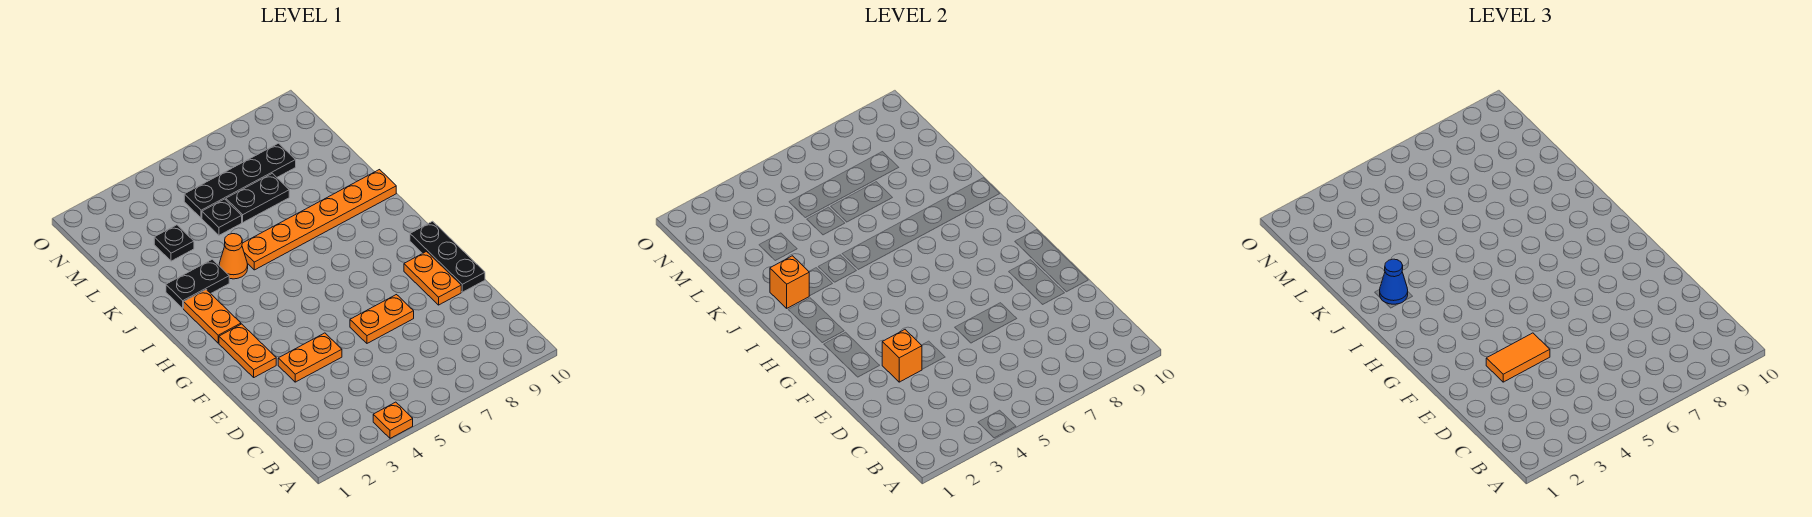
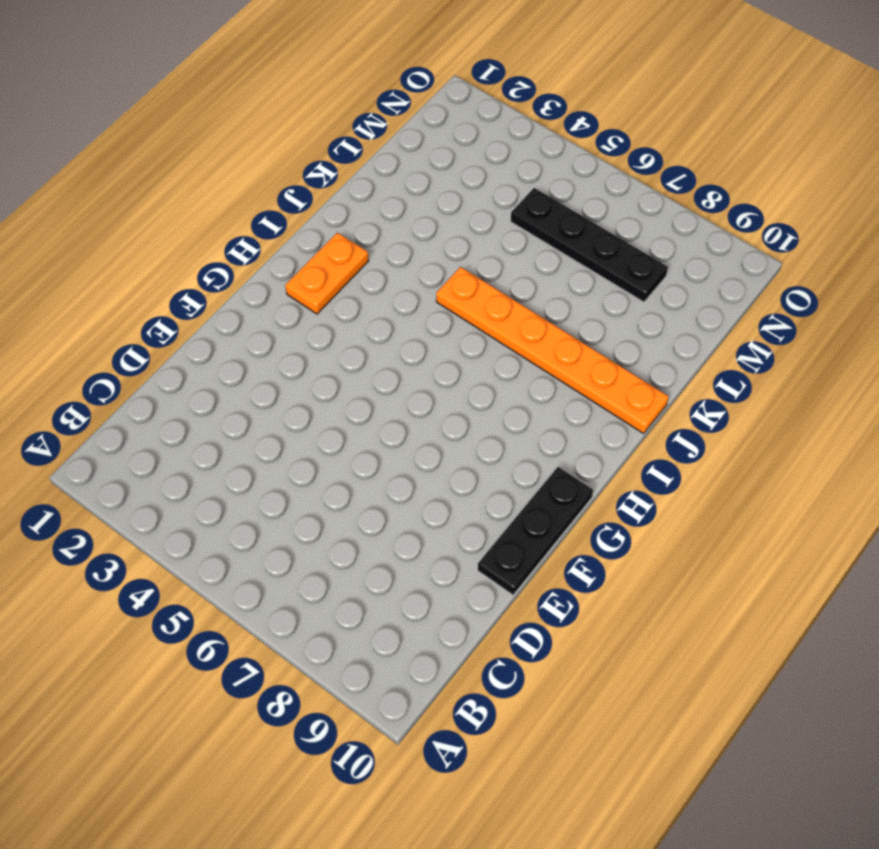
none -> orange 1x1 plate [373,402,413,438]
none -> orange 1x2 plate [278,333,342,382]
none -> orange 1x2 plate [350,295,414,343]

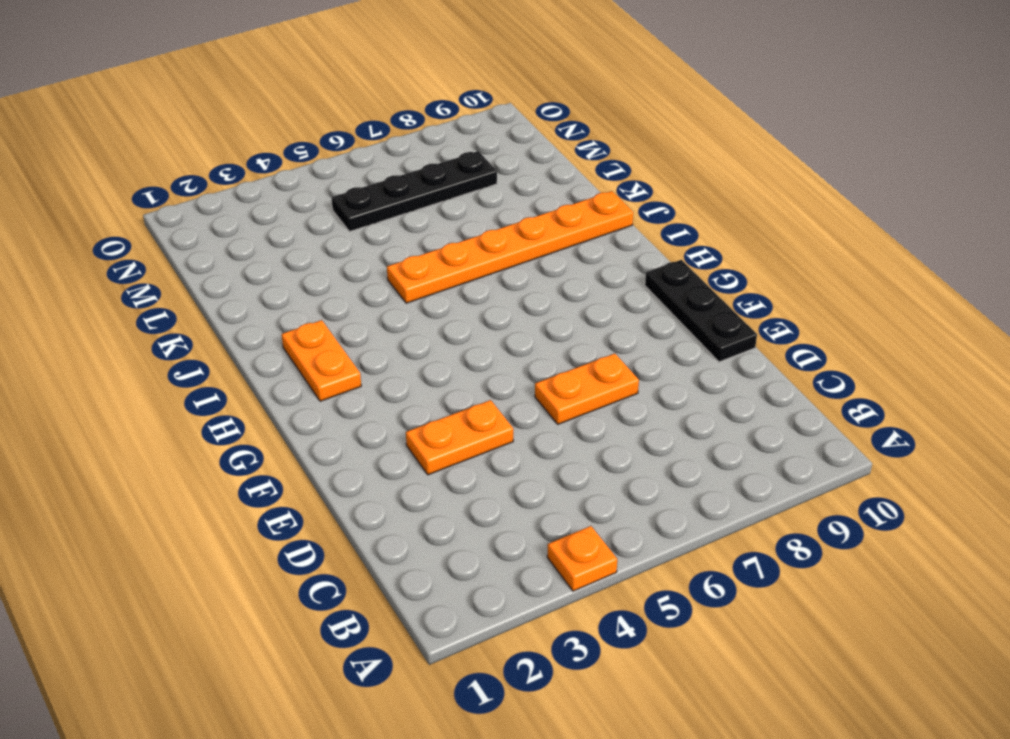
none -> orange 1x2 plate [404,252,461,305]
none -> orange 1x2 plate [219,324,276,377]
none -> black 1x2 plate [166,259,229,308]

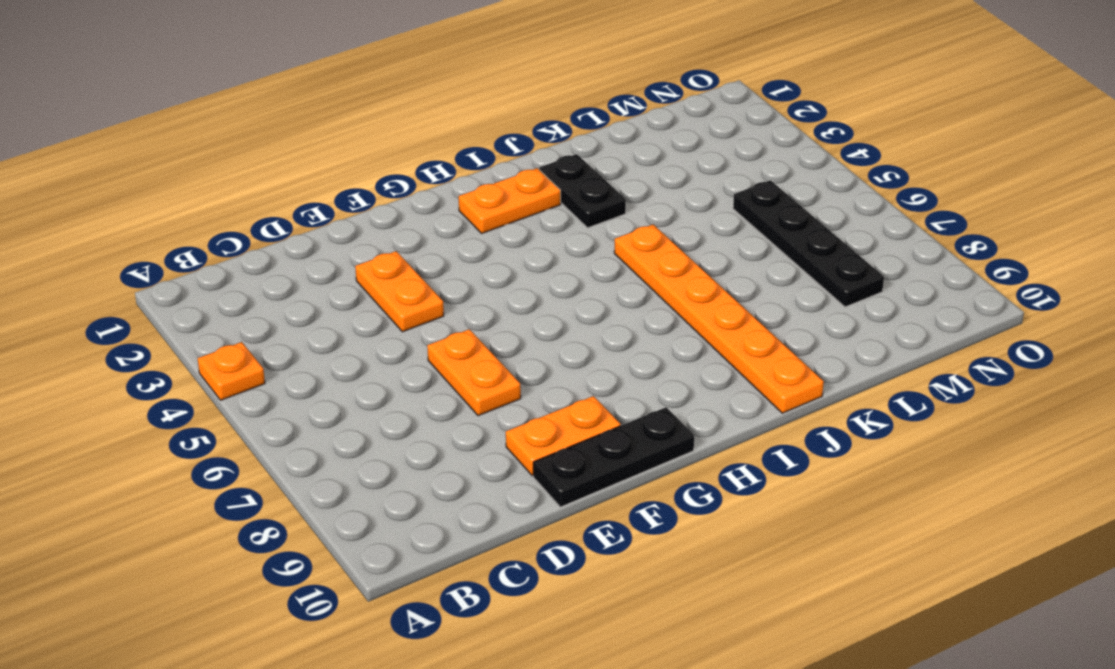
none -> orange 1x2 plate [219,324,276,377]
none -> orange 1x1 cone [219,234,248,279]
none -> black 1x1 plate [154,225,194,261]

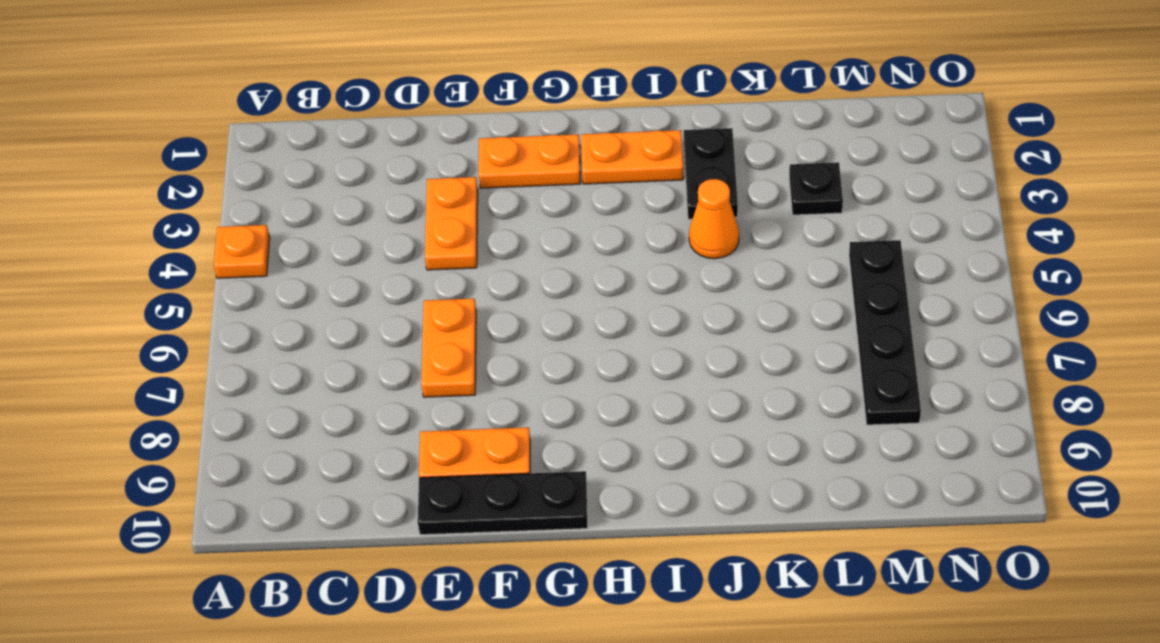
none -> orange 1x6 plate [242,170,396,270]
none -> black 1x1 plate [202,199,242,235]
none -> black 1x2 plate [226,173,289,222]

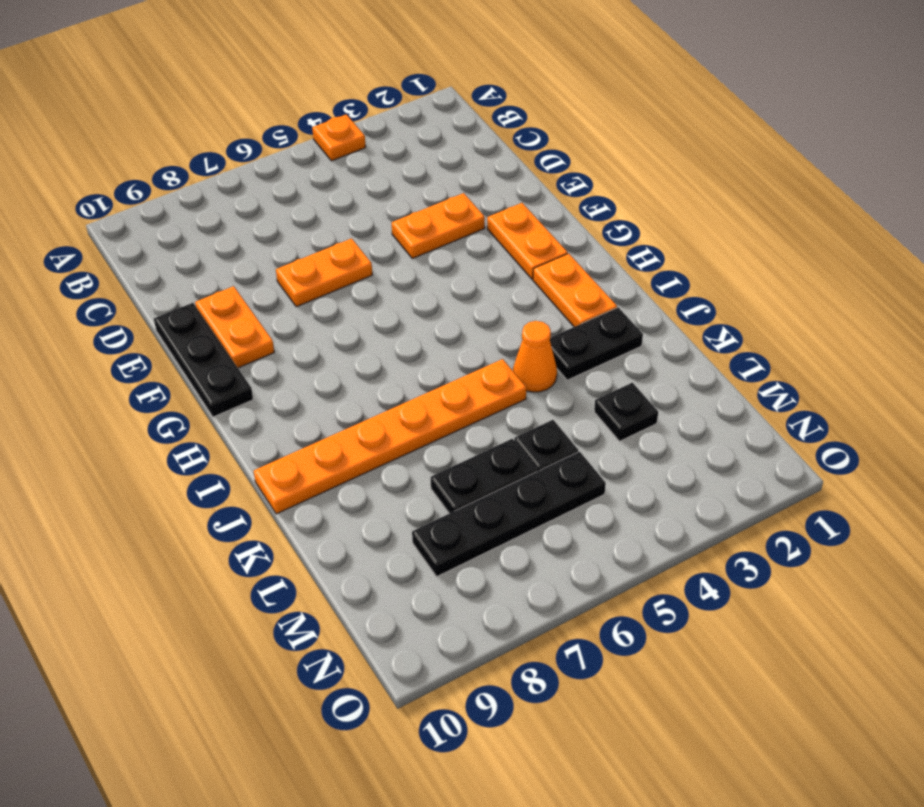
none -> orange 1x1 brick [882,330,922,382]
none -> orange 1x1 brick [770,256,809,308]
none -> orange 1x2 tile [1486,333,1550,382]

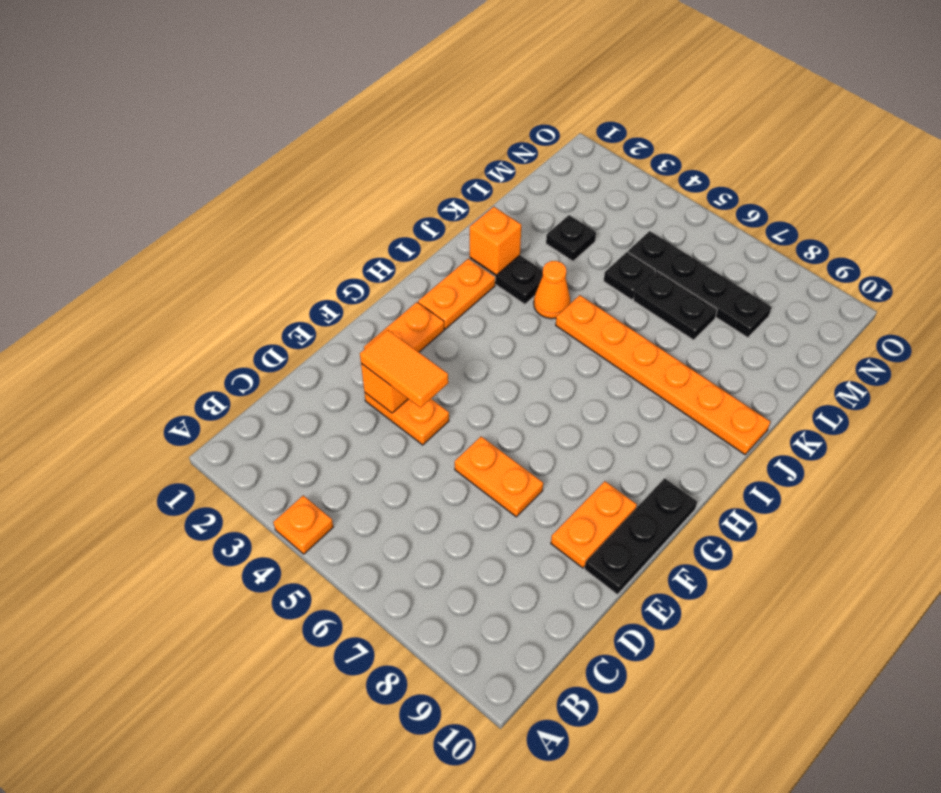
none -> blue 1x1 cone [1380,259,1408,304]

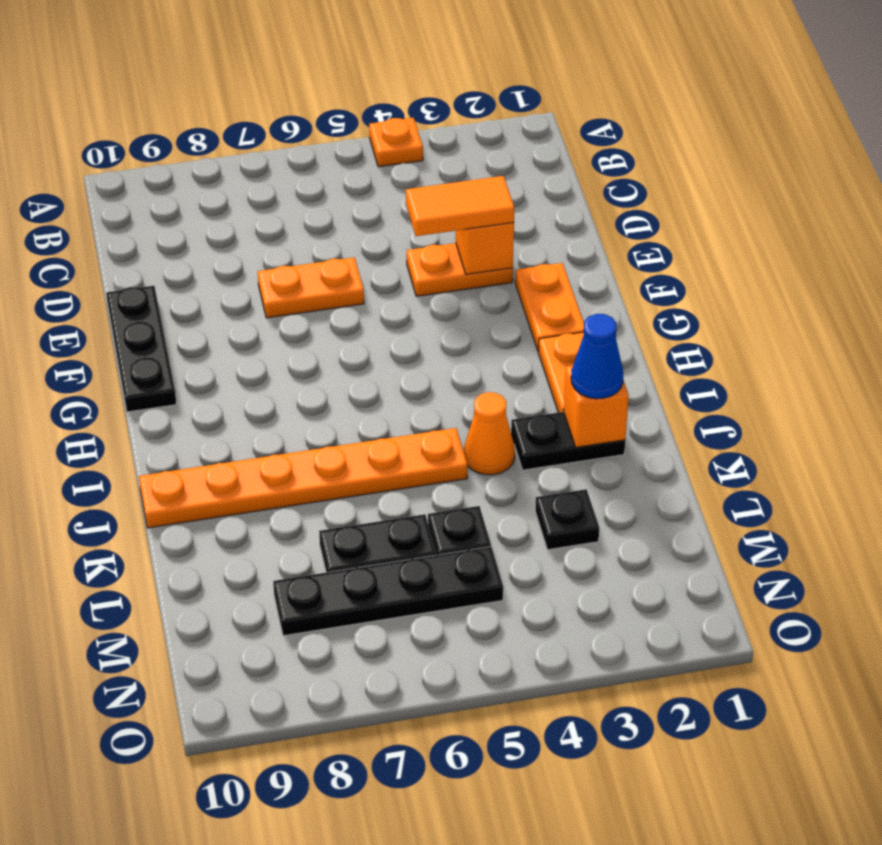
none -> orange 1x2 plate [404,252,461,305]

